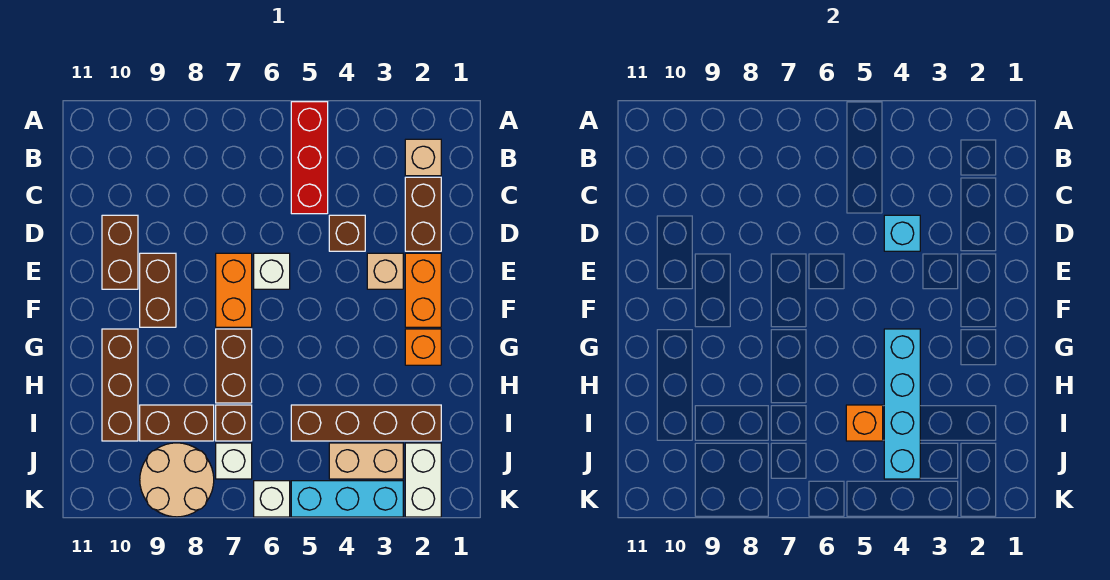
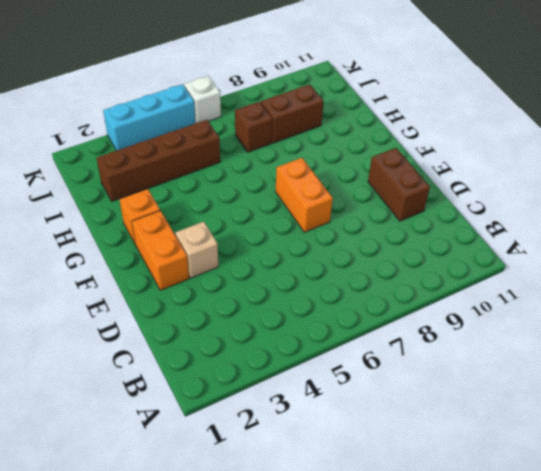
none -> red 1x3 brick [291,102,328,214]
none -> tan 1x1 brick [405,139,441,176]
none -> brown 1x2 brick [405,177,441,251]

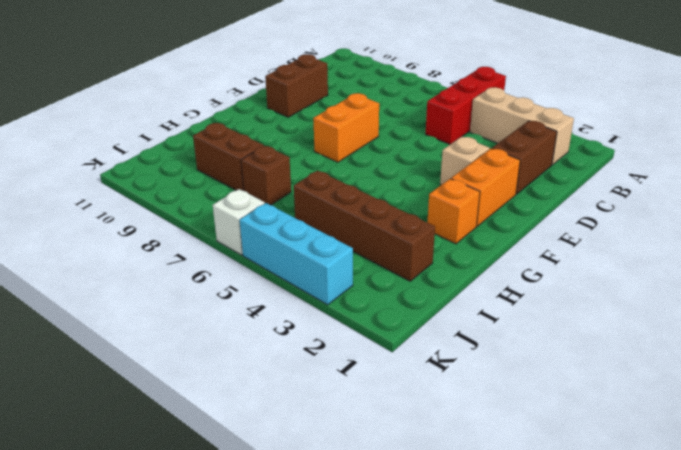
tan 1x3 brick [470,87,574,165] -> tan 1x1 brick [405,139,441,176]
none -> brown 1x1 brick [329,215,365,251]
none -> white 1x1 brick [254,253,290,289]
none -> brown 1x2 brick [140,253,176,327]

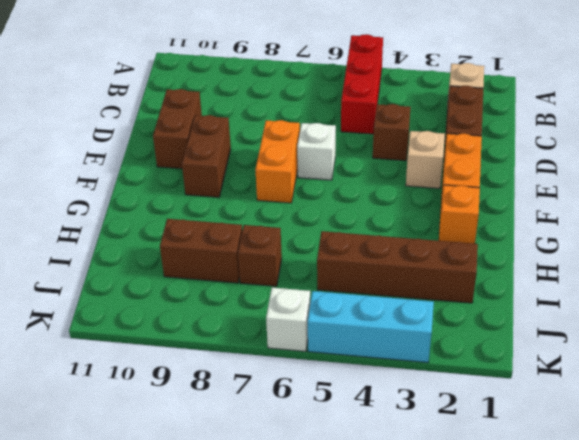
none -> brown 1x2 brick [216,329,252,403]
none -> brown 1x3 brick [102,329,138,441]
none -> white 1x2 brick [405,443,441,517]

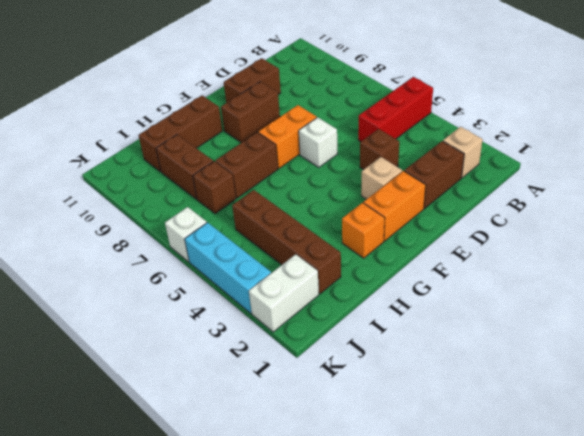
none -> tan 1x2 brick [329,443,403,479]
none -> white 1x1 brick [216,443,252,479]
none -> tan 2x2 round brick [140,443,214,517]

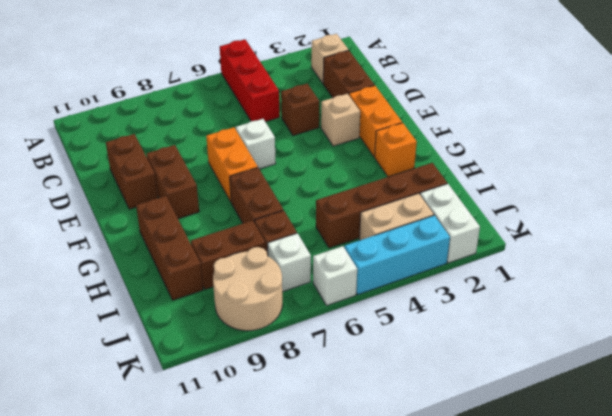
none -> cyan 1x1 brick [884,215,920,251]
none -> cyan 1x4 brick [884,329,920,479]
none -> orange 1x1 brick [846,405,883,441]

